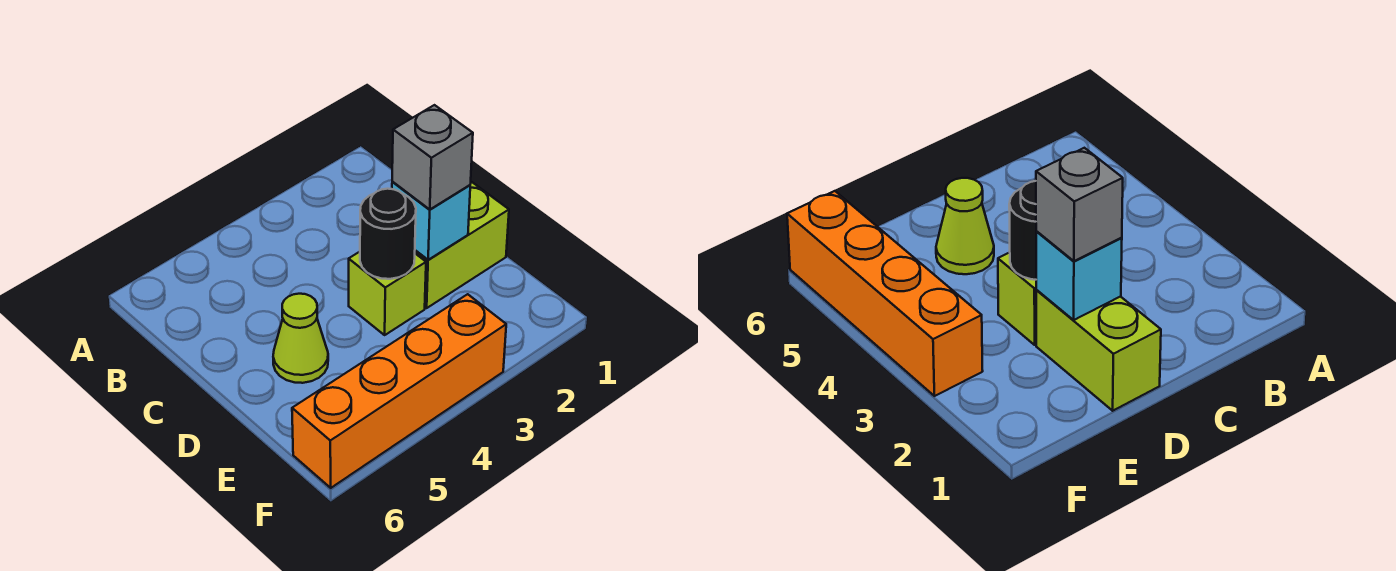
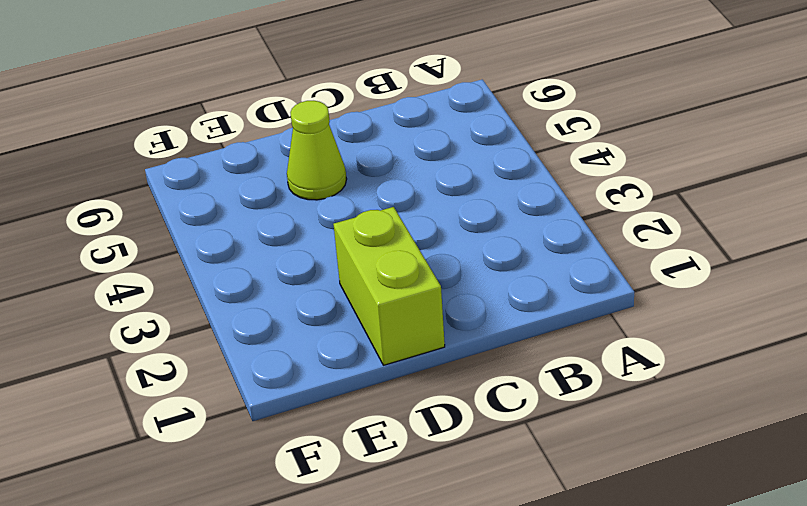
none -> lime 1x1 brick [349,252,426,335]
none -> orange 1x4 brick [292,294,506,488]

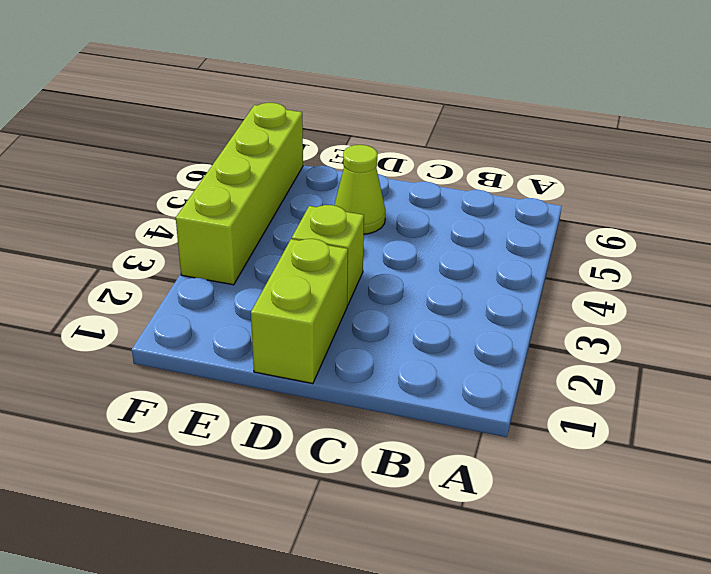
lime 1x4 brick [176,103,303,285] -> orange 1x4 brick [292,294,506,488]
none -> cyan 1x1 brick [392,182,470,260]
none -> black 1x1 round brick [360,189,416,279]

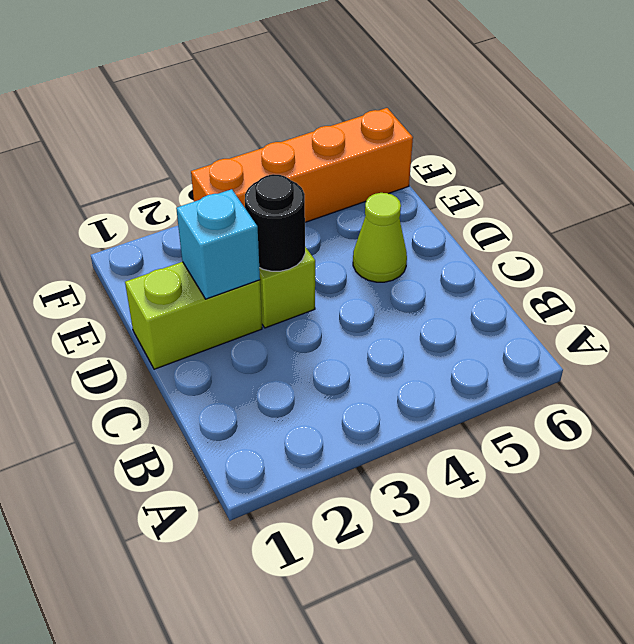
none -> grey 1x1 brick [392,105,473,210]

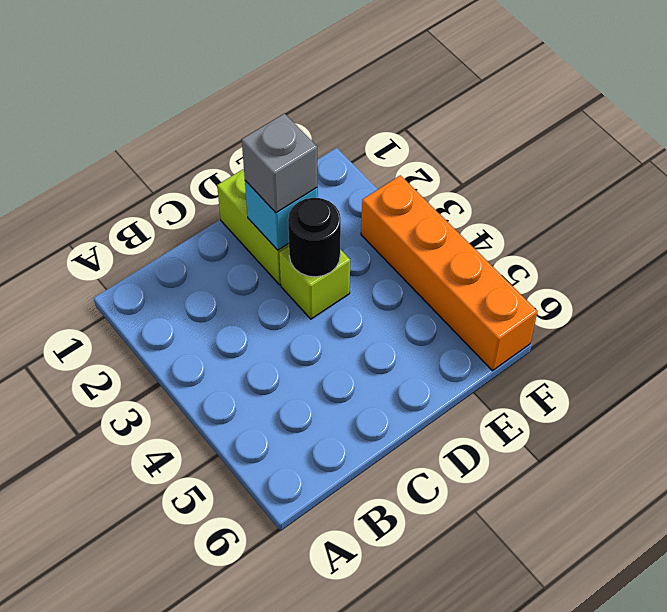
none -> lime 1x1 cone [273,294,328,383]

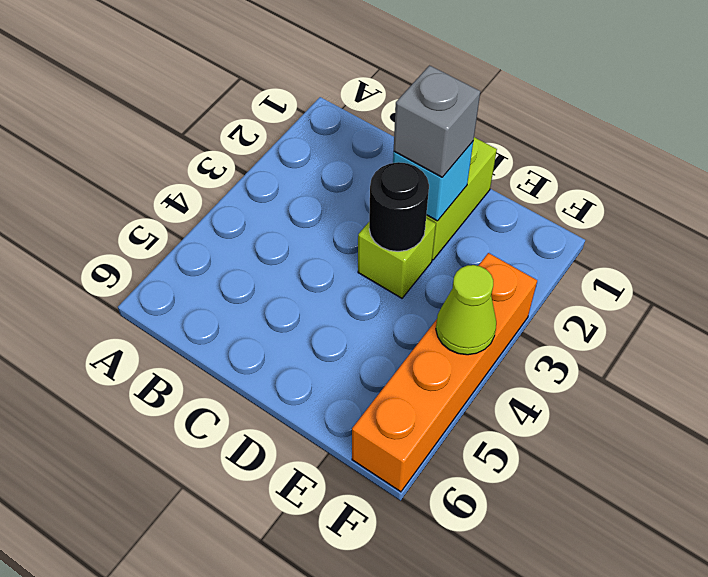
lime 1x1 cone [436,265,496,355] -> lime 1x1 cone moved to [273,294,328,383]

